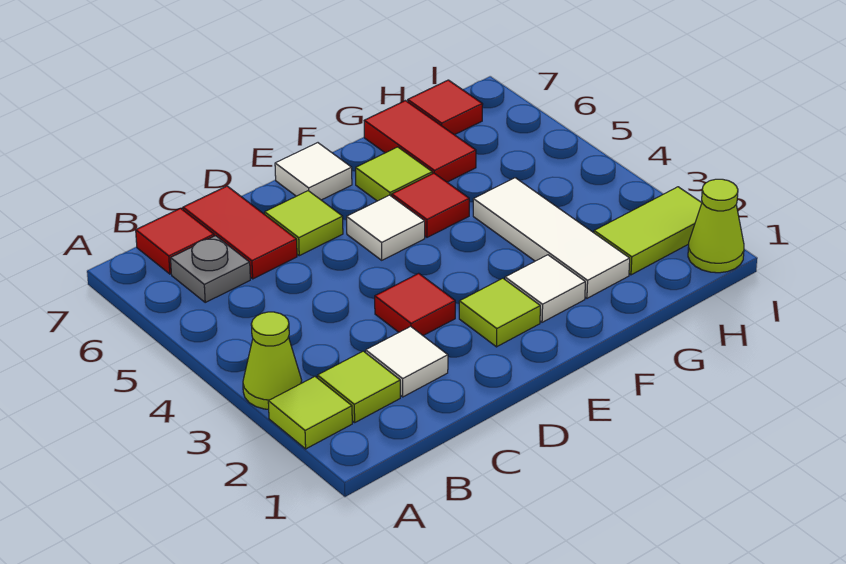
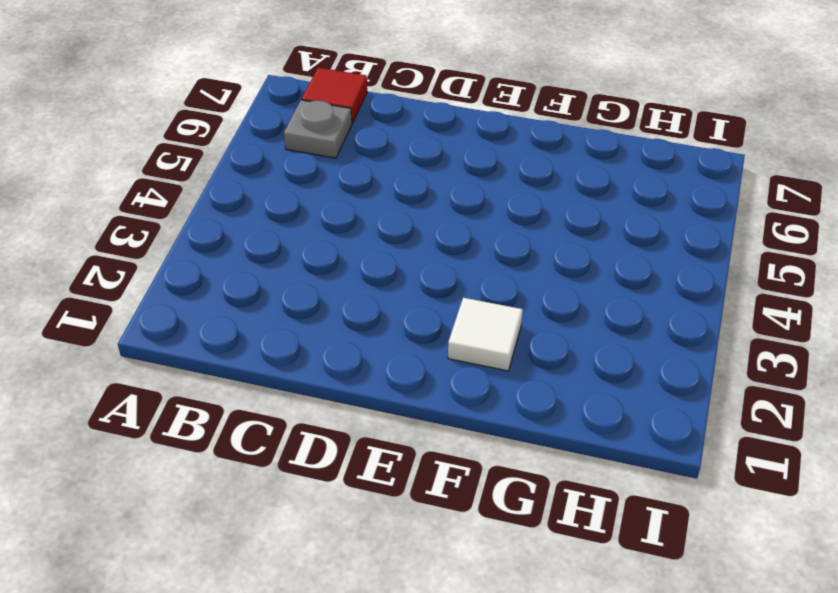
none -> lime 1x1 tile [268,376,352,449]
none -> lime 1x1 cone [243,312,302,409]
none -> lime 1x1 tile [317,351,400,423]

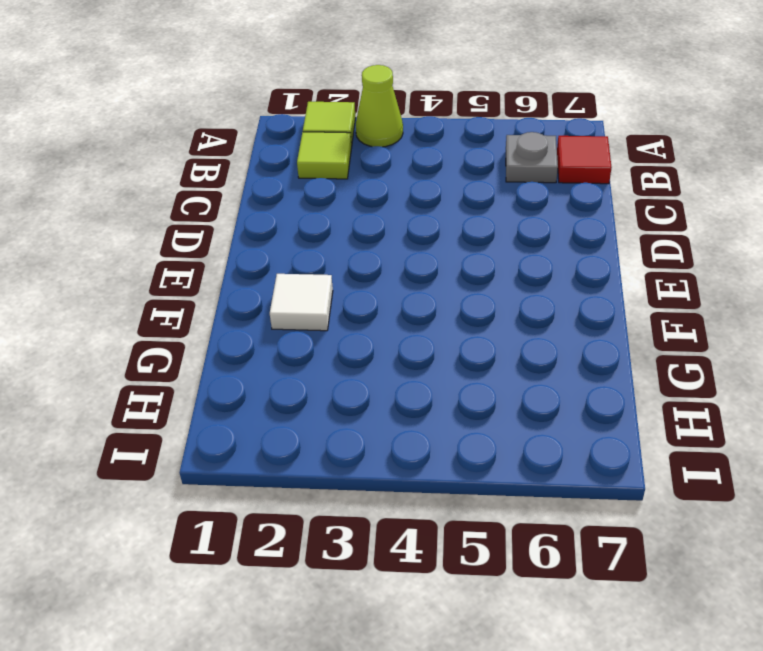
none -> white 1x1 tile [366,326,448,397]
none -> red 1x2 tile [183,186,297,279]
none -> red 1x1 tile [375,273,455,335]

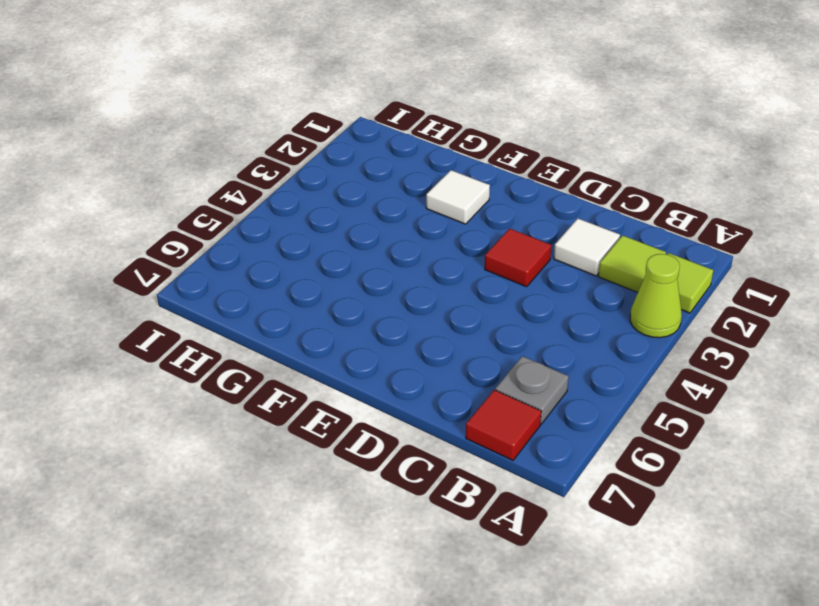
none -> red 1x2 tile [183,186,297,279]
none -> lime 1x1 tile [265,191,343,256]
none -> lime 1x1 tile [459,278,540,347]

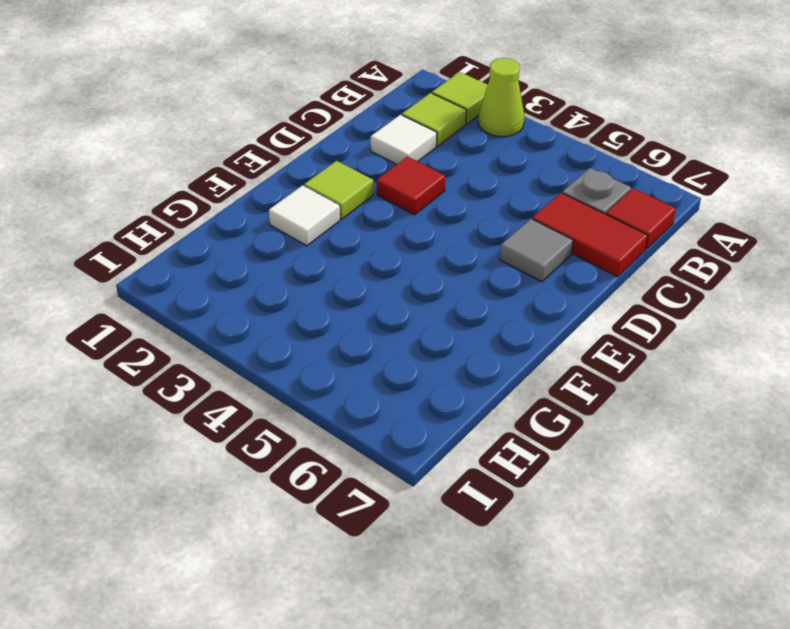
grey 1x1 tile [500,219,573,282] -> lime 1x1 tile [265,191,343,256]
none -> white 1x1 tile [347,195,425,260]
none -> white 1x1 tile [275,143,352,200]
none -> red 1x1 tile [392,173,469,237]

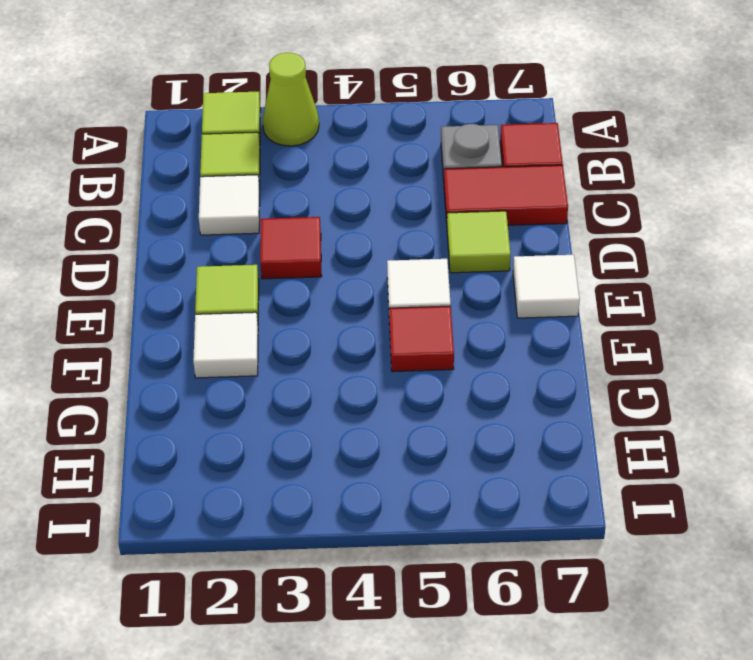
none -> lime 1x1 tile [356,147,432,201]
none -> white 1x3 tile [473,178,630,298]
none -> red 1x2 tile [364,101,476,182]

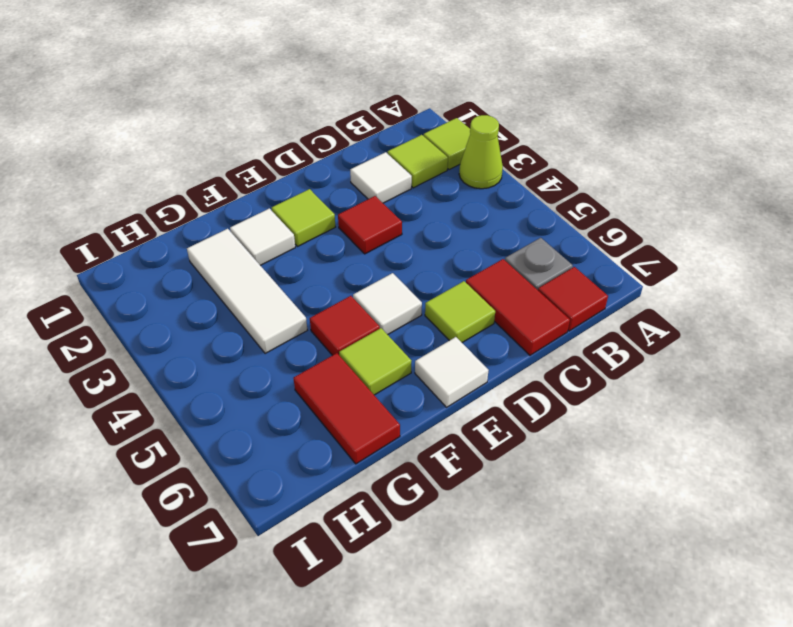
none -> lime 1x2 tile [594,187,702,275]
none -> red 1x1 tile [408,80,483,135]
none -> lime 1x1 cone [688,179,744,273]

